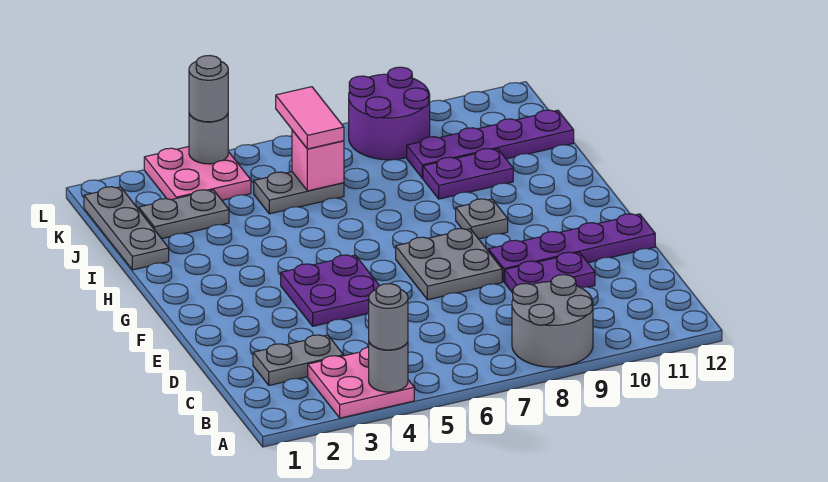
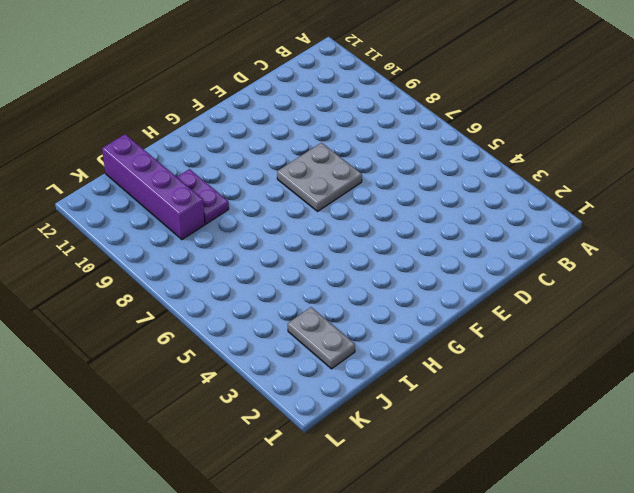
purple 1x4 brick [102,134,205,240] -> purple 1x4 plate [407,110,574,178]
none -> pink 2x2 plate [308,347,414,418]
none -> grey 2x2 round brick [512,275,593,367]
none -> grey 1x2 plate [253,335,343,385]

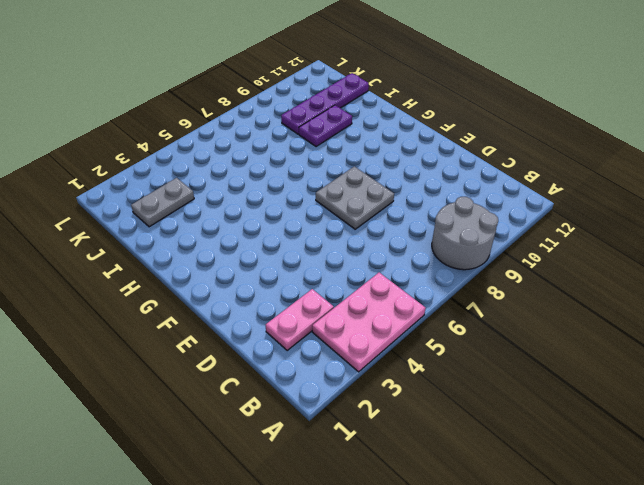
pink 2x3 plate [312,273,426,372] -> pink 2x2 plate [308,347,414,418]
pink 1x2 plate [266,289,334,350] -> grey 1x2 plate [253,335,343,385]
none -> purple 1x2 plate [505,252,595,293]
none -> purple 2x2 plate [281,255,379,326]
none -> purple 1x4 plate [488,214,655,282]

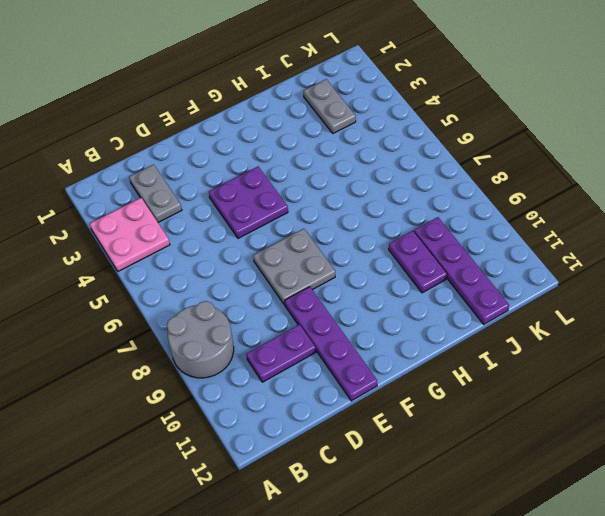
purple 1x2 plate [246,324,316,382] -> purple 1x2 plate turned to [505,252,595,293]
none -> grey 1x1 plate [456,199,508,239]
none -> grey 1x3 plate [84,187,169,270]
none -> grey 1x2 plate [254,172,344,214]

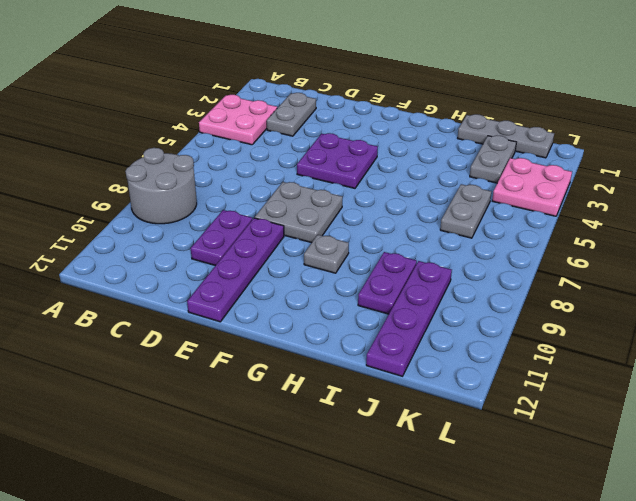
none -> purple 2x2 round brick [349,67,430,160]
none -> grey 1x1 round brick [369,342,408,392]
none -> pink 1x1 brick [292,130,344,191]

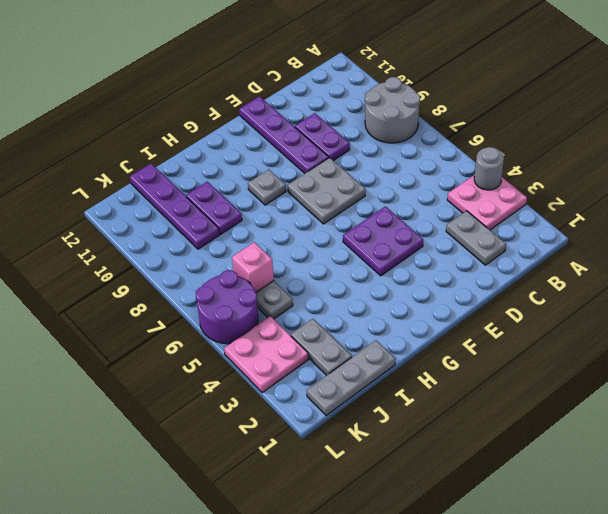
purple 2x2 round brick [196,270,258,344] -> purple 2x2 round brick moved to [349,67,430,160]
none -> grey 1x1 round brick [189,114,228,164]
none -> grey 1x1 round brick [369,284,408,350]
none -> pink 1x2 tile [276,87,344,149]

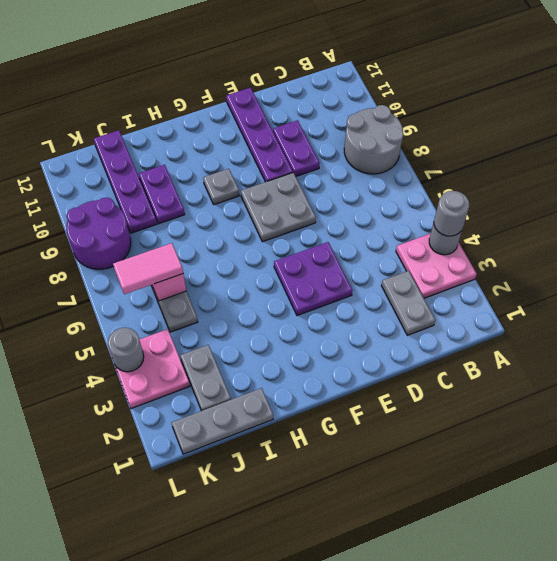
none -> grey 1x1 round brick [189,56,228,122]

